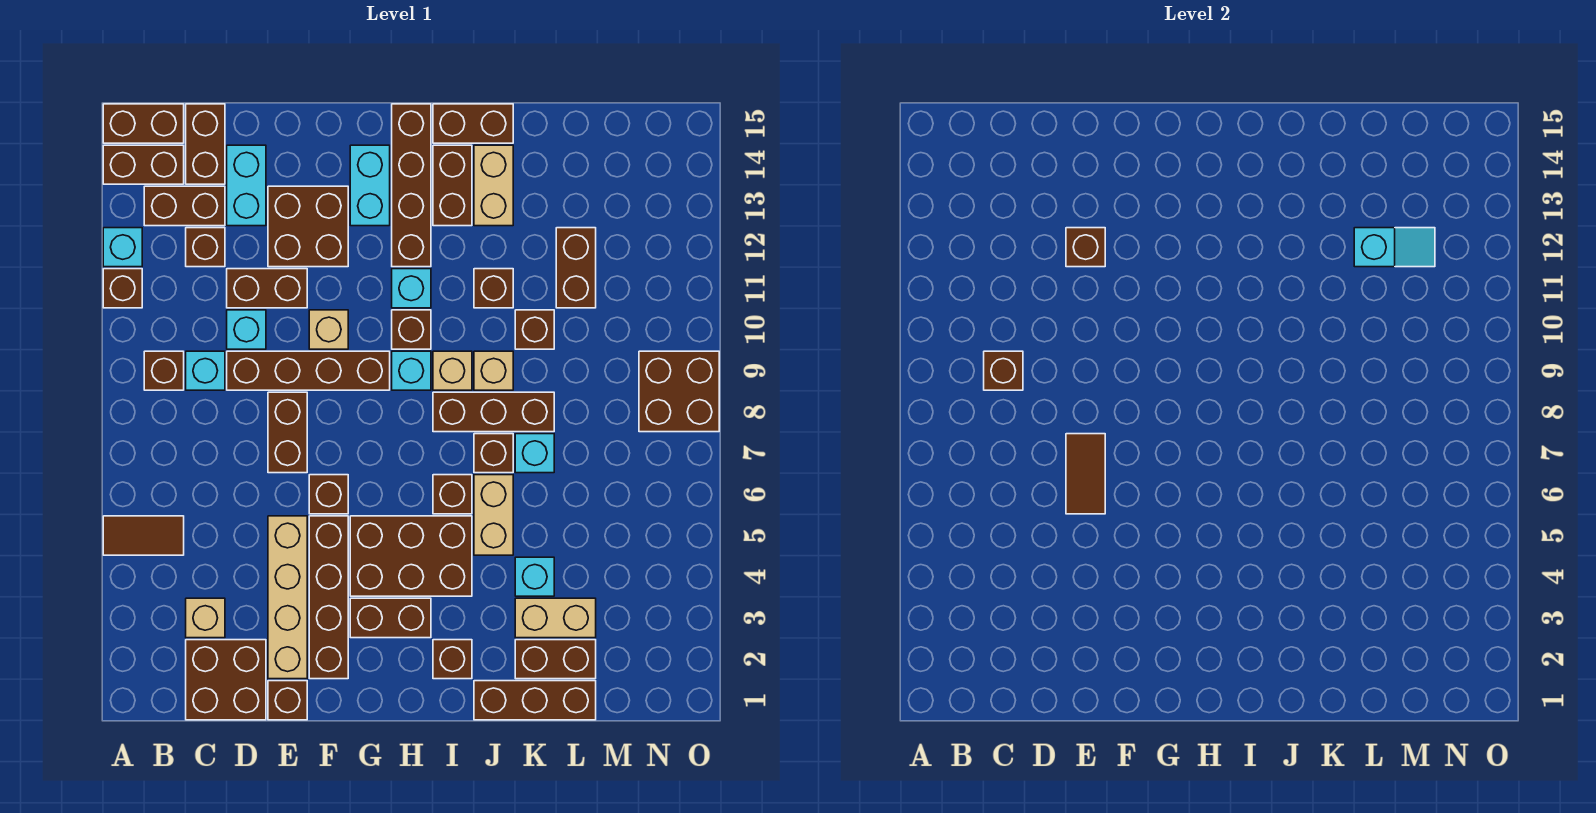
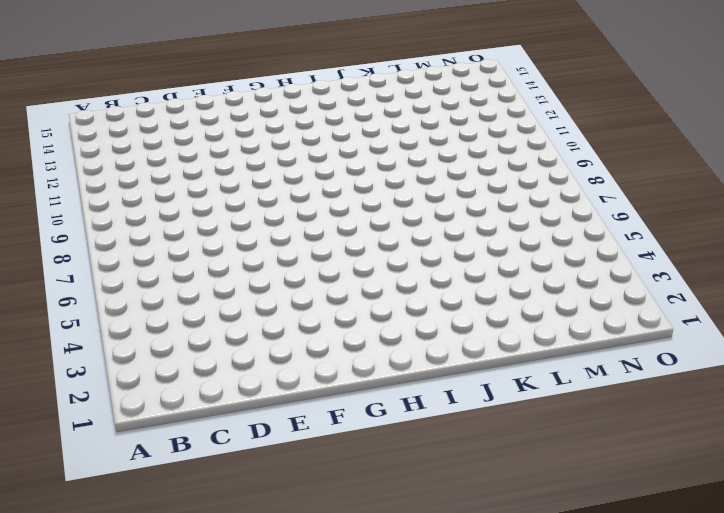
none -> brown 1x2 tile [103,516,184,555]
none -> brown 1x1 brick [103,269,142,308]
none -> cyan 1x1 brick [103,228,142,267]
none -> brown 1x2 brick [103,145,184,184]

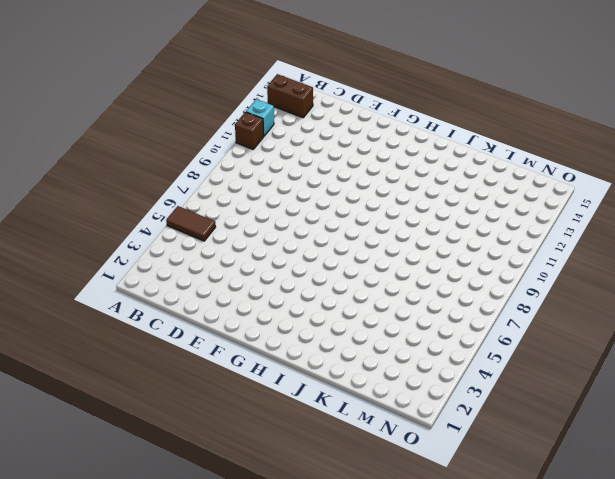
none -> brown 1x2 brick [103,104,184,143]
none -> brown 1x1 brick [144,351,184,390]
none -> brown 1x2 brick [144,186,225,226]
none -> brown 2x2 brick [186,640,266,720]

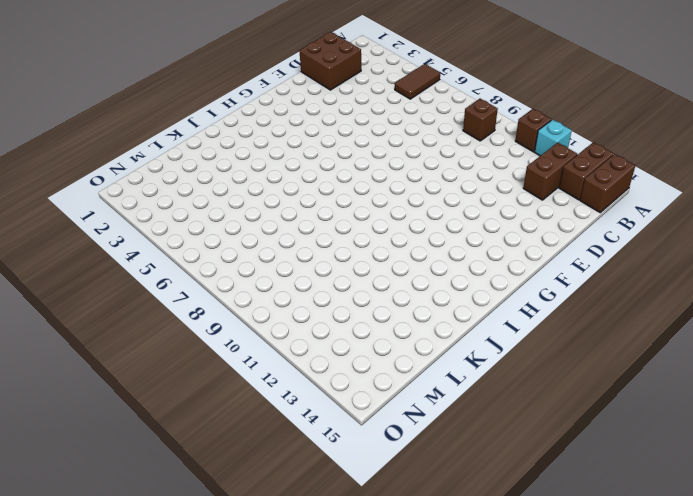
none -> tan 1x1 brick [186,598,225,638]
none -> cyan 1x1 brick [186,351,225,390]
none -> brown 1x1 brick [186,228,225,267]
none -> brown 1x2 brick [186,104,225,184]

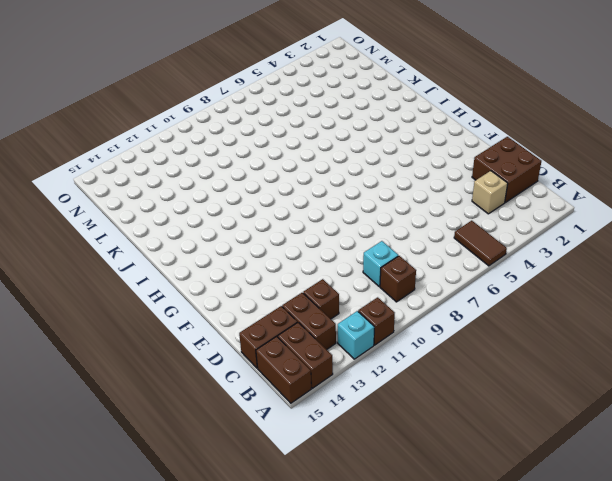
none -> brown 1x4 brick [227,351,390,390]
none -> cyan 1x1 brick [227,310,266,349]
none -> brown 1x2 brick [227,269,307,308]
none -> cyan 1x2 brick [227,145,266,226]

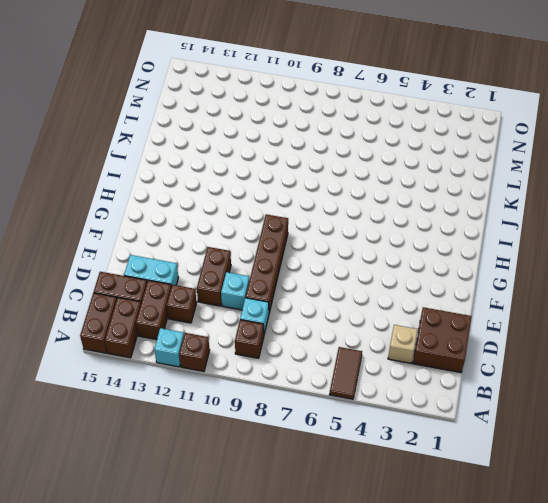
none -> brown 1x1 brick [268,681,307,720]
none -> tan 1x4 brick [268,516,307,679]
none -> brown 1x2 brick [268,392,307,473]
none -> brown 2x2 brick [268,186,348,267]

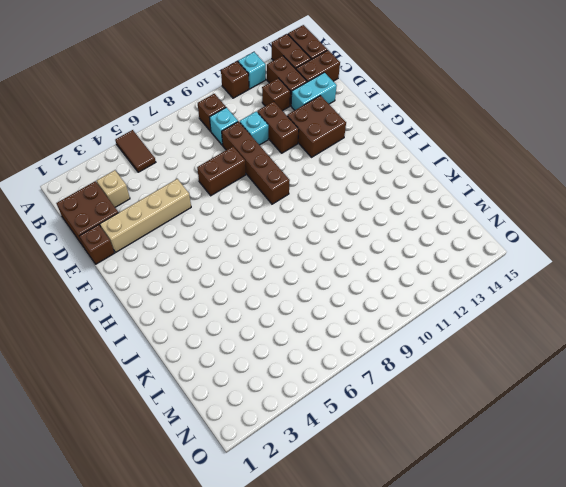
none -> brown 1x4 brick [309,516,348,679]
none -> brown 1x1 brick [309,475,348,514]
none -> tan 1x1 brick [309,310,348,349]
none -> brown 1x2 brick [350,598,431,638]

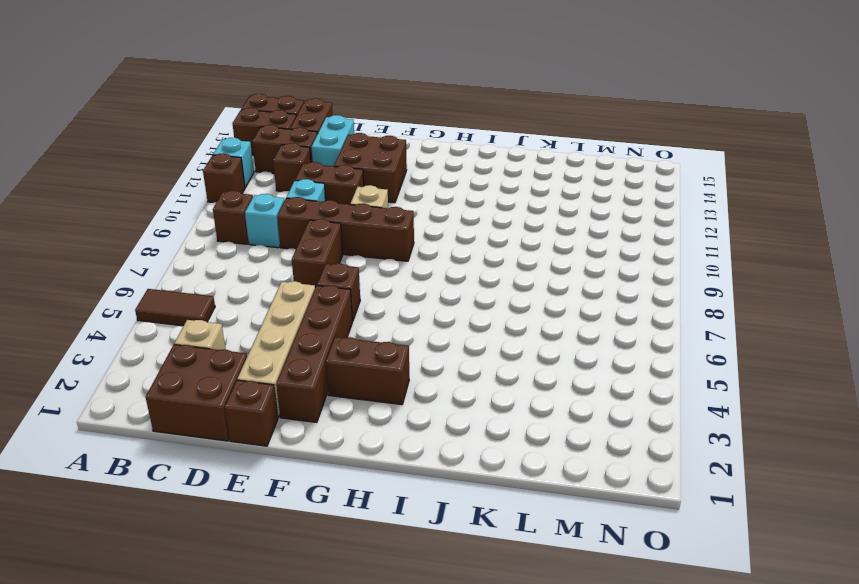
none -> brown 2x3 brick [350,516,472,596]
none -> cyan 1x2 brick [350,145,390,226]
none -> cyan 1x1 brick [392,351,431,390]
none -> brown 1x1 brick [392,310,431,349]

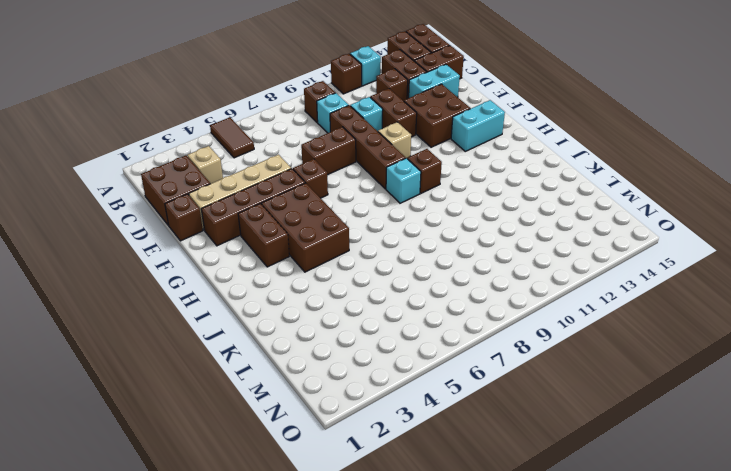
none -> cyan 1x1 brick [392,269,431,308]
none -> brown 1x4 brick [392,104,431,267]
none -> brown 1x1 brick [433,640,472,679]
none -> brown 1x1 brick [433,475,472,514]

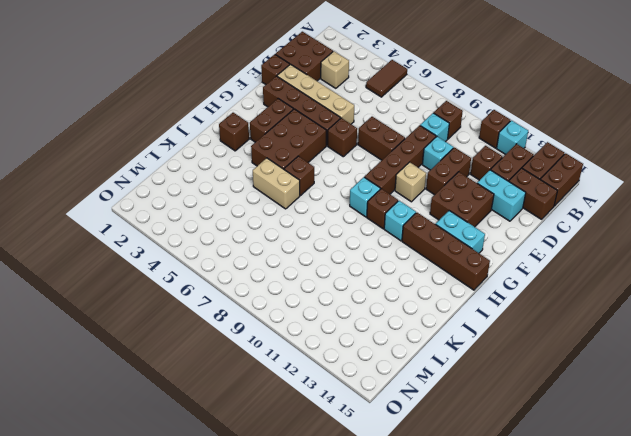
none -> brown 1x3 brick [433,392,554,432]
none -> tan 1x1 brick [433,351,472,390]
none -> brown 1x2 brick [433,145,472,226]
none -> brown 1x2 brick [433,104,513,143]

